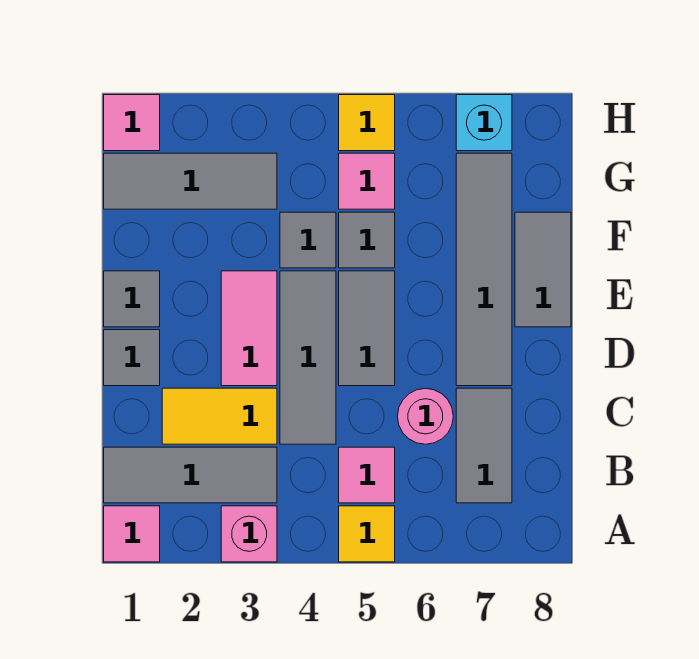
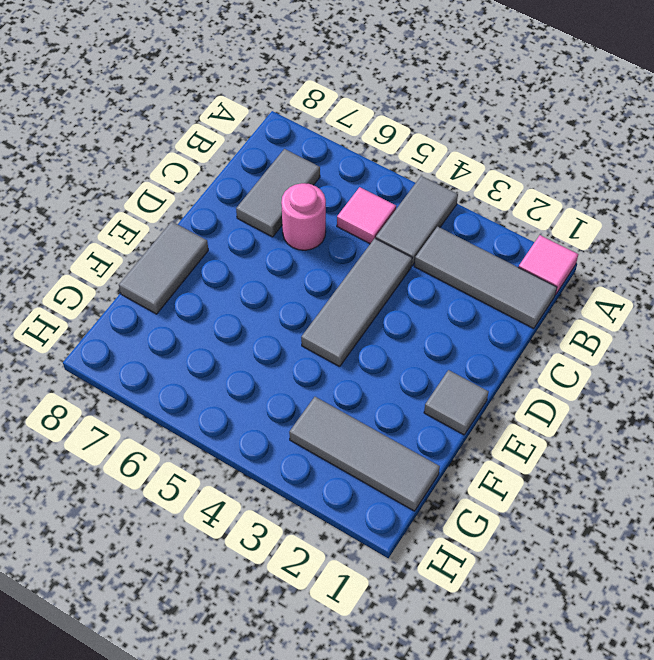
grey 1x2 tile [376,176,458,266] -> grey 1x2 tile moved to [339,271,395,386]
none -> pink 1x1 brick [221,506,277,562]
none -> yellow 1x1 tile [339,506,395,562]
none -> yellow 1x2 tile [162,388,277,444]

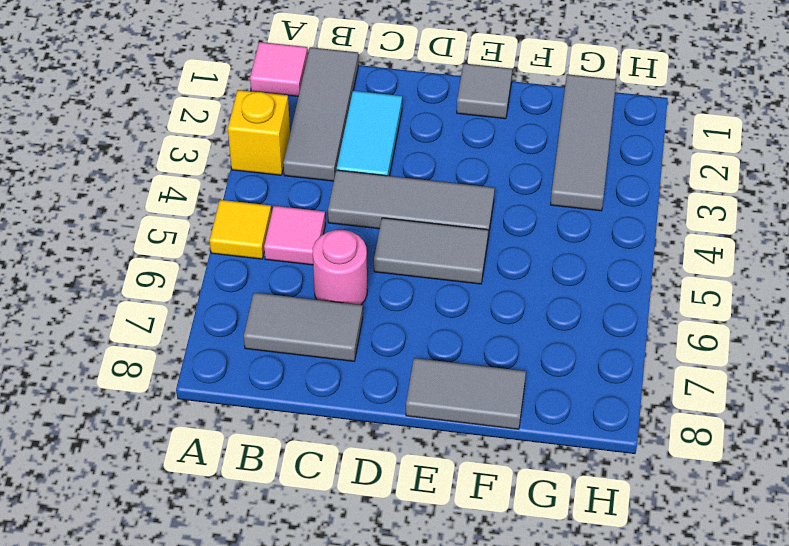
yellow 1x1 brick [228,90,290,175] -> pink 1x1 brick [221,506,277,562]
cyan 1x2 tile [337,91,402,176] -> yellow 1x2 tile [162,388,277,444]
none -> grey 1x1 tile [104,330,160,386]
none -> pink 1x2 tile [221,271,277,386]
none -> grey 1x4 tile [456,153,512,386]

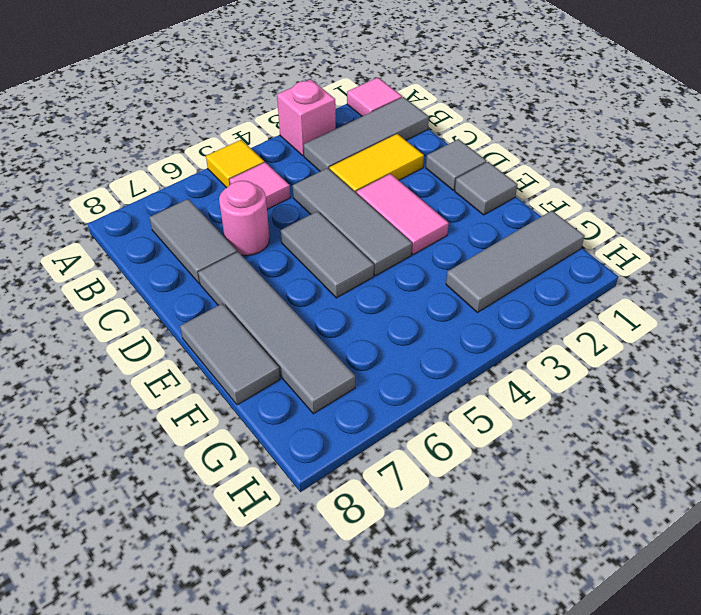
none -> grey 1x1 tile [280,212,336,268]
none -> grey 1x1 tile [339,212,395,268]
none -> pink 1x1 tile [339,153,395,209]

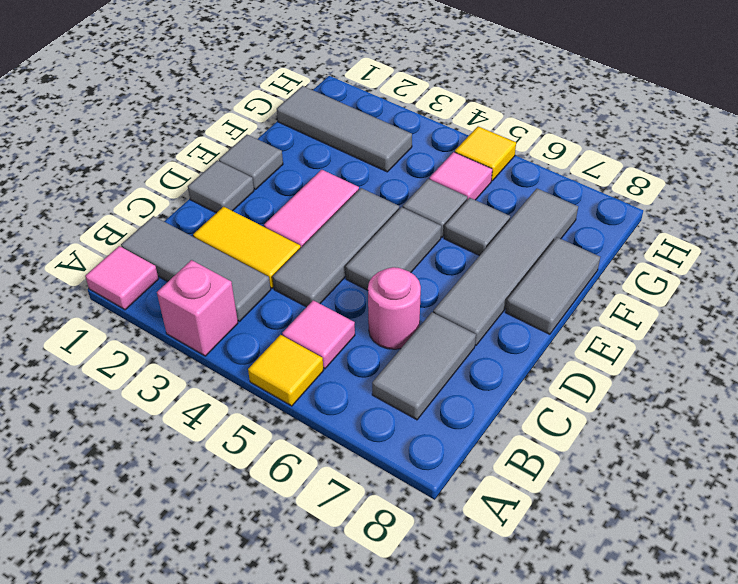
grey 1x1 tile [444,198,510,256] -> grey 1x1 tile moved to [280,212,336,268]
none -> pink 1x1 tile [104,95,160,151]
none -> cyan 1x1 brick [456,95,512,151]

